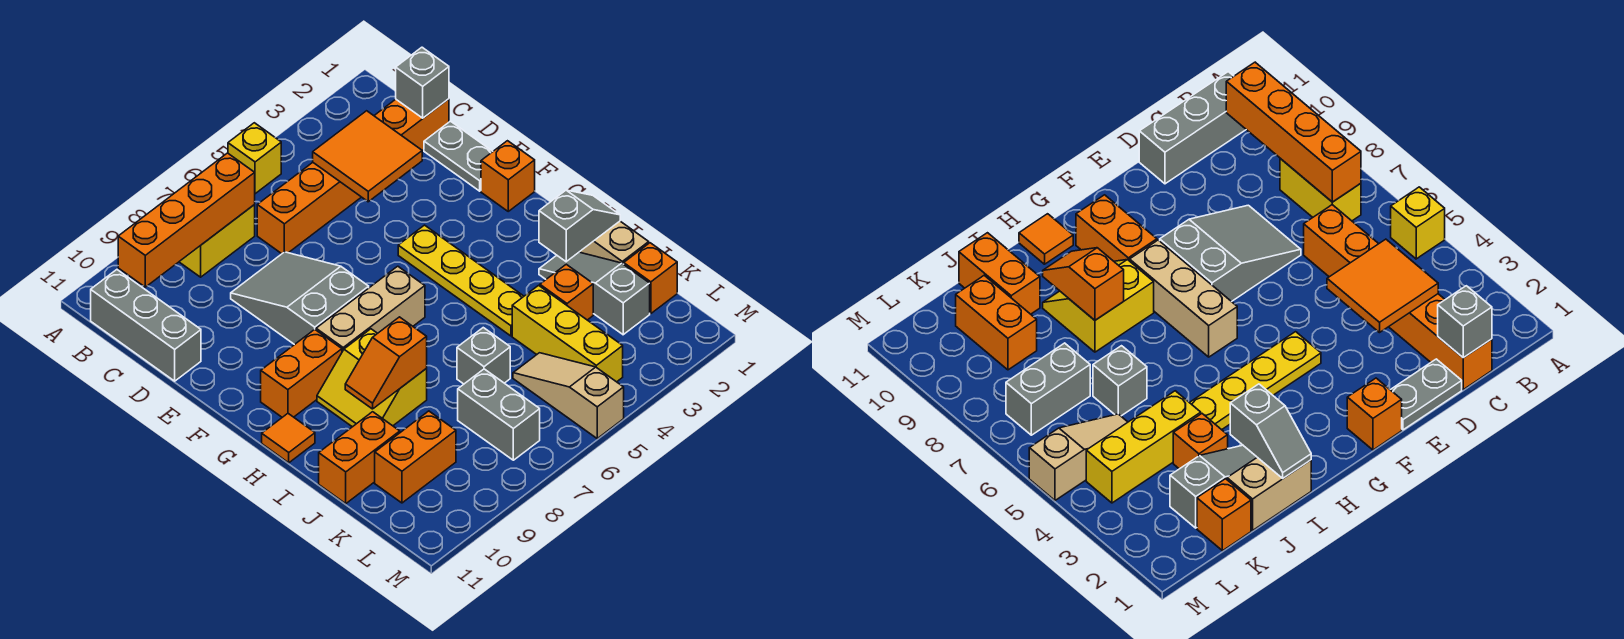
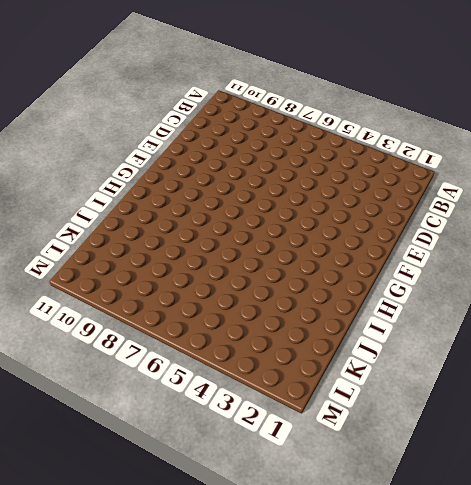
none -> yellow 1x1 brick [228,123,281,194]
none -> yellow 1x2 brick [179,205,255,277]
none -> grey 1x3 brick [91,270,201,381]

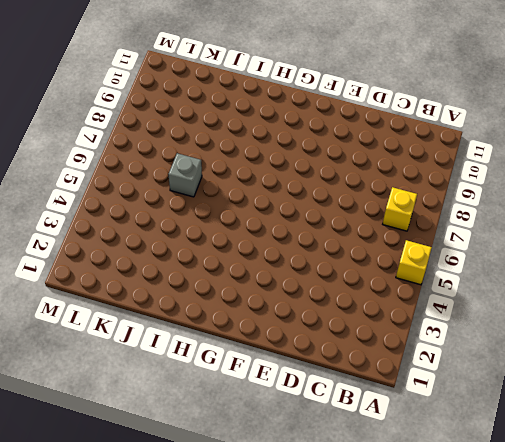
yellow 1x1 brick [383,187,417,231] -> yellow 1x2 brick [179,205,255,277]
none -> grey 1x3 brick [91,270,201,381]
none -> orange 1x6 brick [257,99,449,254]
none -> grey 1x2 plate [424,121,493,191]

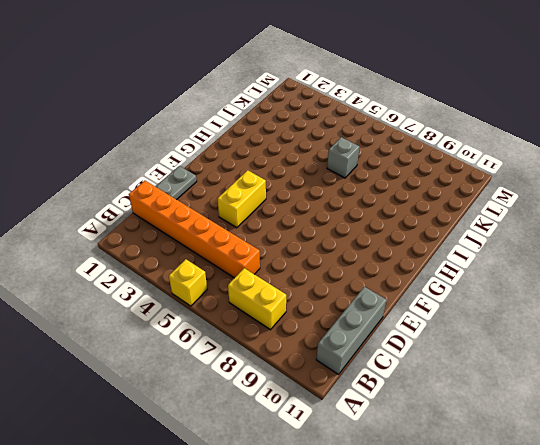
yellow 1x2 brick [218,170,266,228] -> yellow 1x4 plate [398,225,524,336]
none -> grey 2x3 slope [231,252,369,345]
none -> orange 1x1 brick [481,141,535,211]
none -> tan 1x3 brick [316,266,425,352]

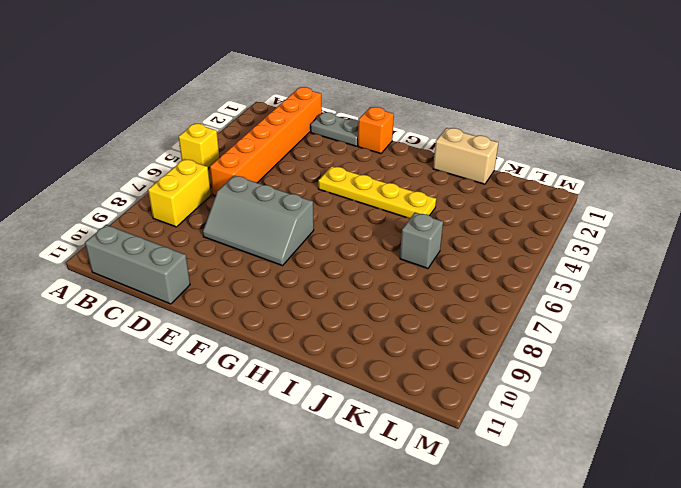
grey 2x3 slope [203,176,314,266] -> grey 2x3 slope turned to [231,252,369,345]
none -> tan 1x3 brick [316,266,425,352]
none -> orange 1x2 brick [261,329,342,417]
none -> yellow 2x2 slope [317,329,427,427]

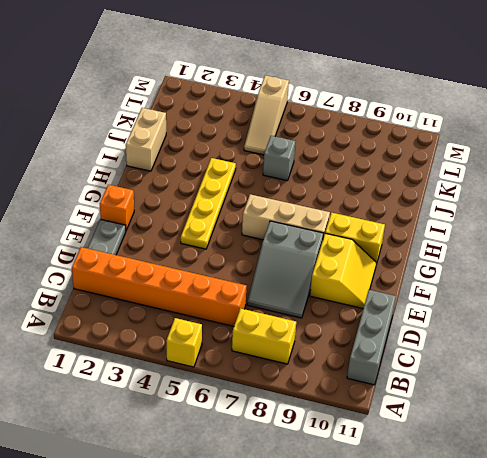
yellow 2x2 slope [310,233,377,309] -> yellow 2x2 slope moved to [317,329,427,427]
yellow 1x2 brick [325,213,385,263] -> orange 1x2 brick [261,329,342,417]
none -> orange 1x1 tile [262,414,315,463]
none -> grey 1x3 slope [539,252,650,335]
none -> orange 1x1 brick [540,264,593,320]

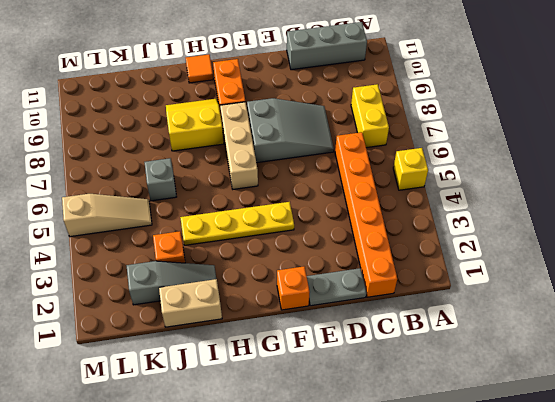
none -> yellow 1x3 brick [512,285,623,382]
none -> orange 1x2 brick [319,412,400,504]
none -> orange 1x1 brick [624,243,677,314]

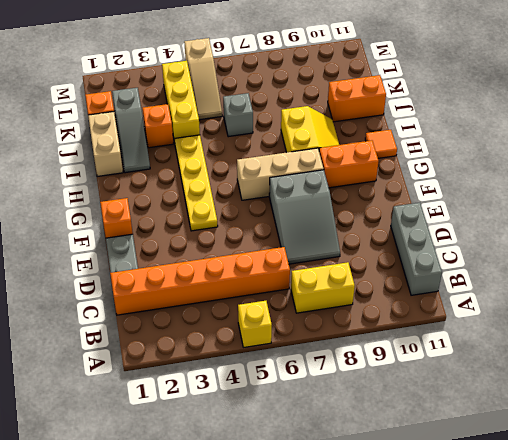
none -> grey 1x2 brick [458,369,540,460]
none -> orange 1x2 brick [375,411,456,503]
none -> orange 1x4 brick [118,153,255,287]

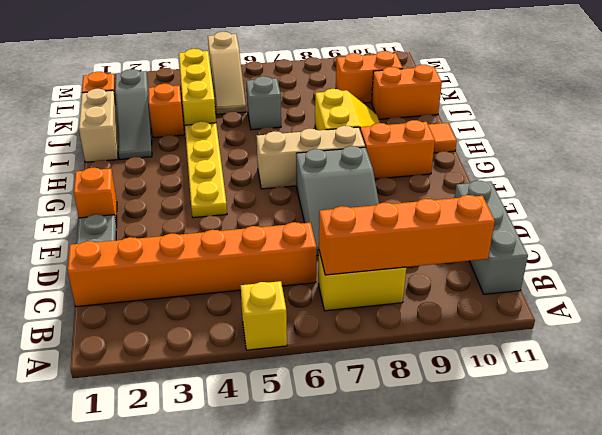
none -> grey 1x2 brick [458,369,540,460]
none -> grey 1x1 brick [396,47,449,118]
none -> orange 2x2 tile [313,111,422,202]

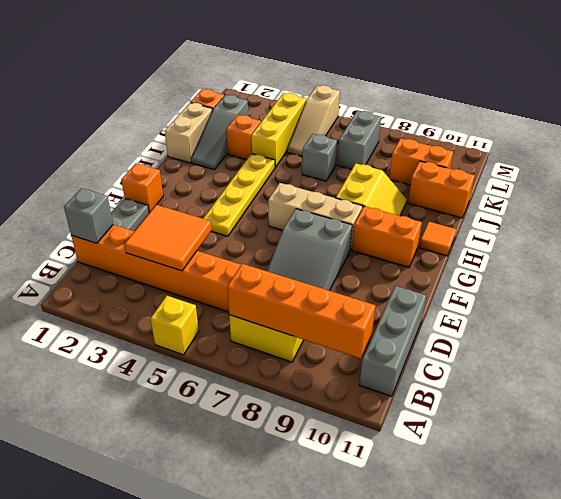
none -> grey 1x2 slope [539,190,620,262]
none -> orange 1x2 slope [345,317,427,409]

